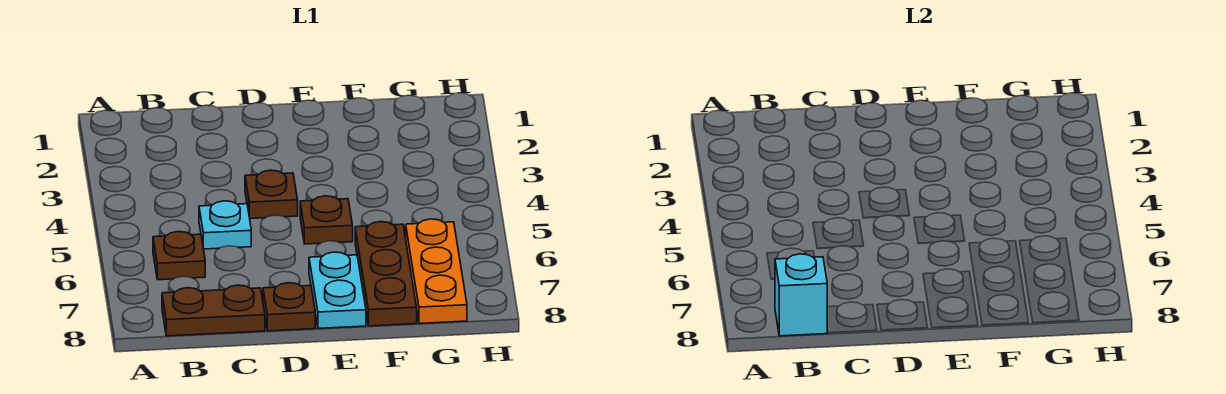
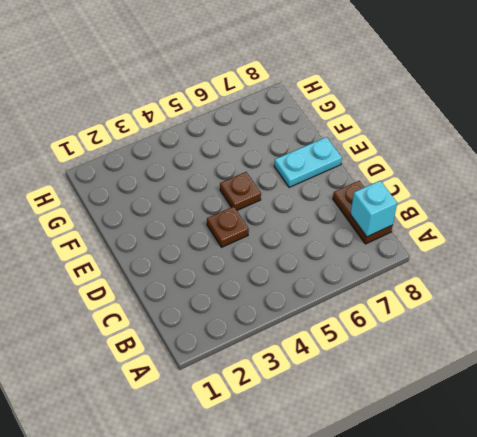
none -> brown 1x1 plate [153,232,205,280]
none -> cyan 1x1 plate [199,201,251,249]

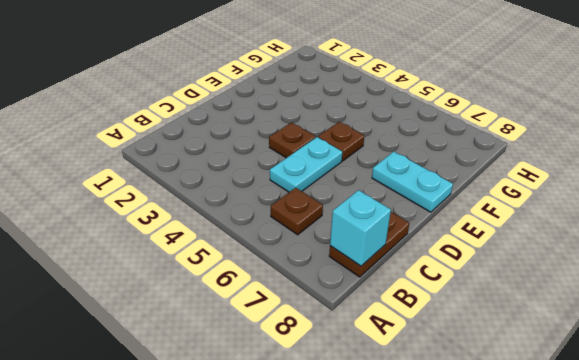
cyan 1x2 plate [270,137,342,192] -> cyan 1x1 plate [199,201,251,249]
none -> brown 1x1 plate [263,283,315,331]
none -> brown 1x3 plate [355,222,417,326]

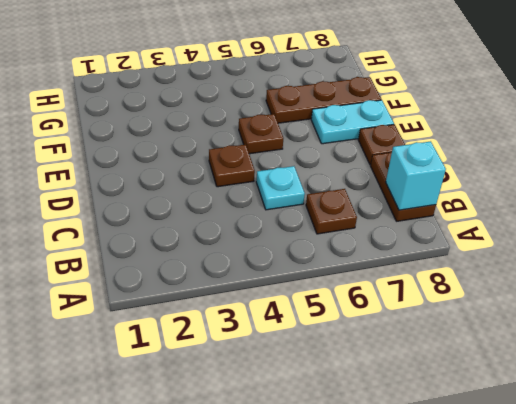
none -> orange 1x3 plate [406,219,467,324]

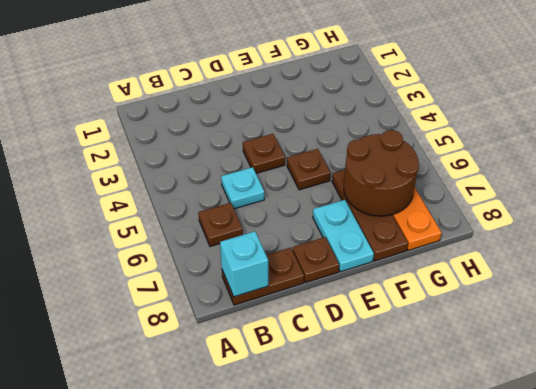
brown 2x2 round brick [344,130,419,216] -> none

